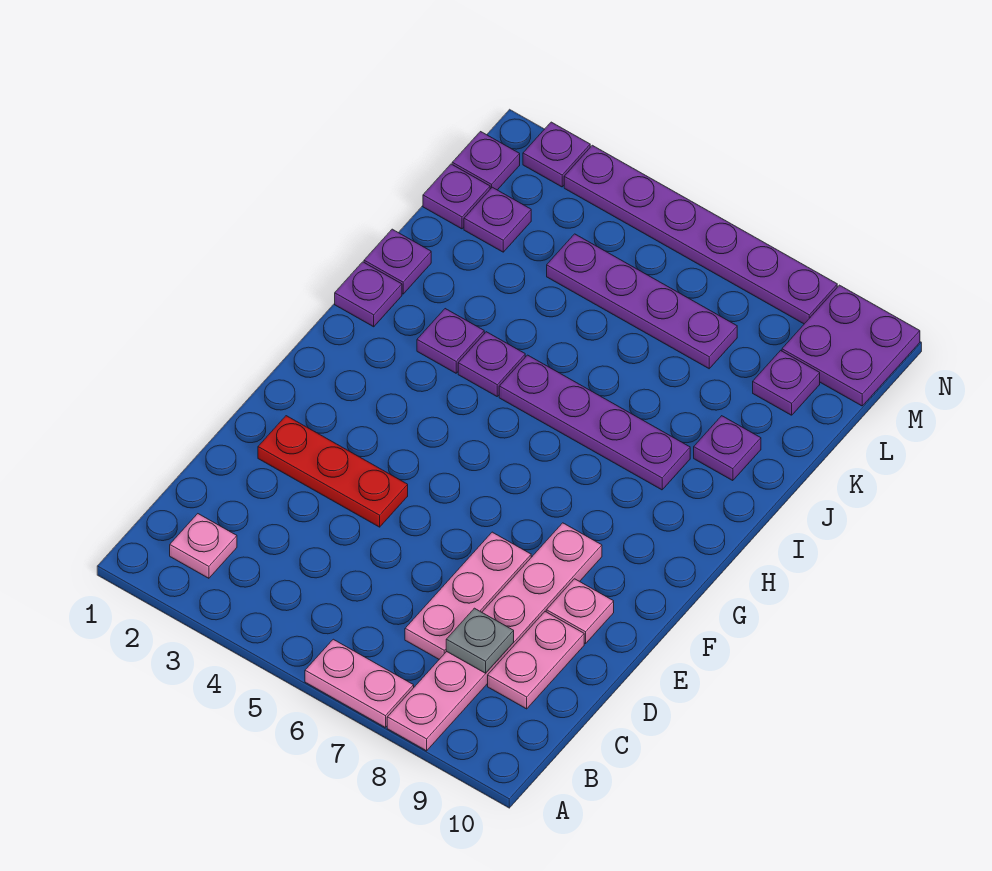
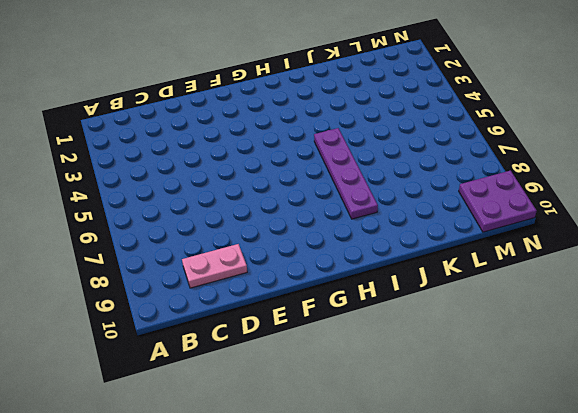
none -> pink 1x2 plate [305,639,414,728]
none -> pink 1x6 plate [387,523,602,751]
none -> pink 1x1 plate [170,514,237,578]

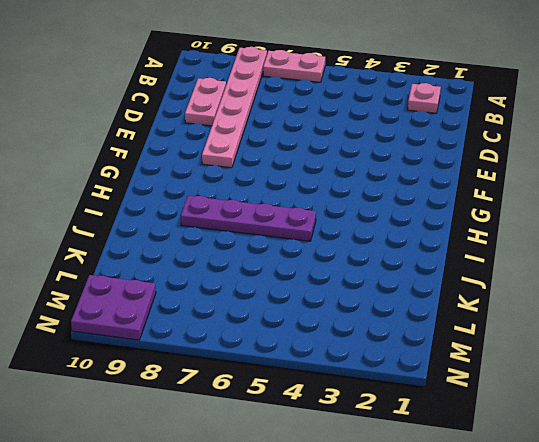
none -> pink 1x3 plate [405,532,531,659]
none -> red 1x3 plate [258,416,408,527]
none -> pink 1x1 plate [546,579,614,644]

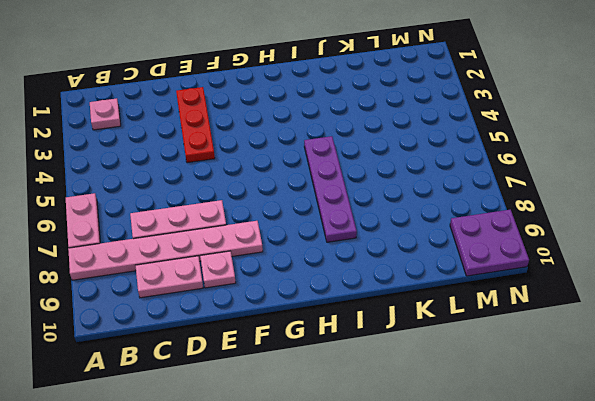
none -> purple 1x1 plate [335,262,402,327]
none -> purple 1x1 plate [417,309,484,373]
none -> purple 1x1 plate [458,332,525,396]

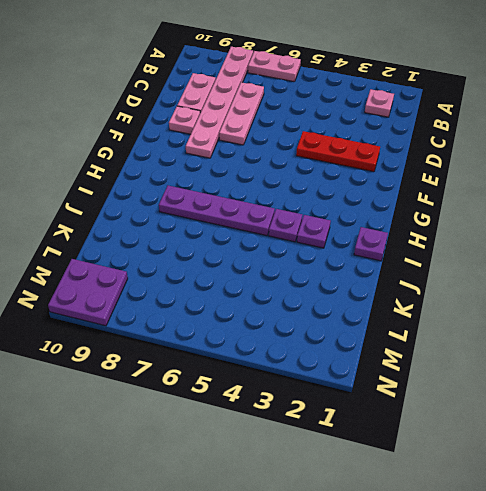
none -> purple 1x1 plate [364,229,431,294]
none -> purple 1x1 plate [694,416,761,481]
none -> purple 1x1 plate [423,164,490,229]

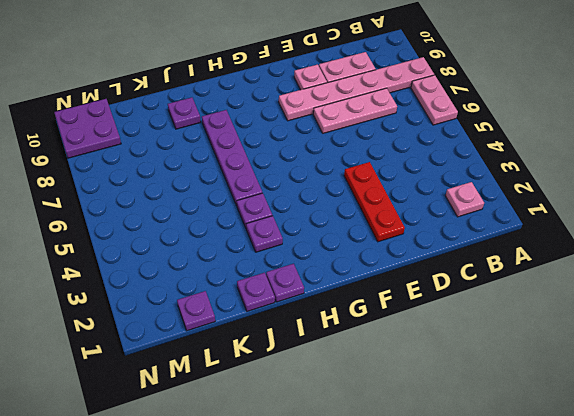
none -> purple 1x1 plate [464,187,531,252]
none -> purple 1x4 plate [547,234,737,369]
none -> purple 1x1 plate [753,350,820,415]

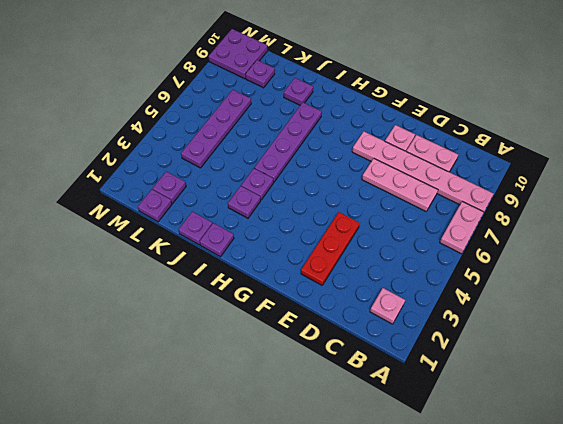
none -> purple 1x1 plate [452,132,520,190]
none -> purple 1x1 plate [523,122,590,187]
none -> purple 1x6 plate [564,145,837,324]

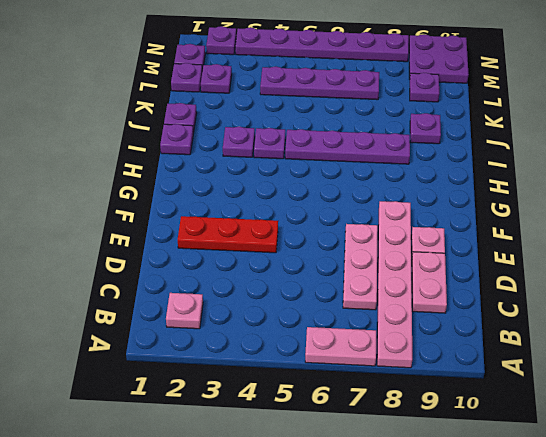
none -> grey 1x1 plate [446,608,514,673]

